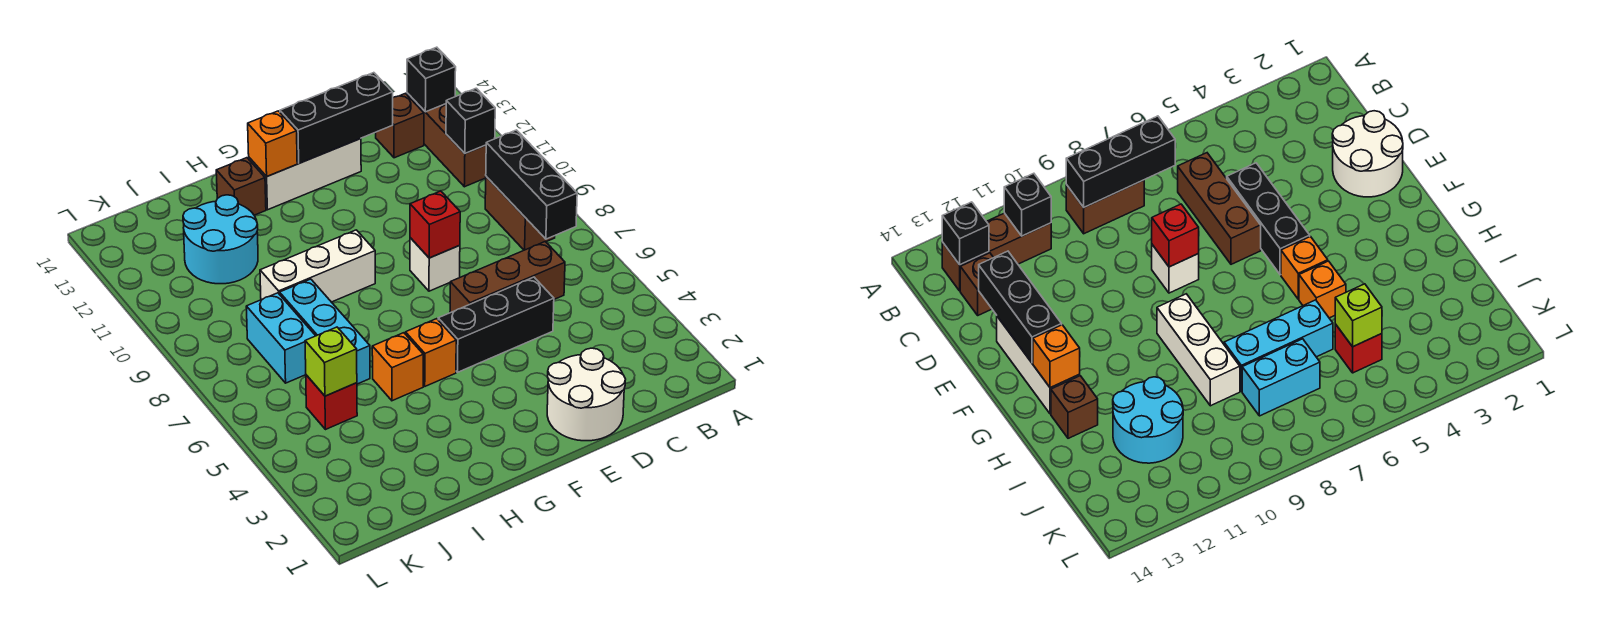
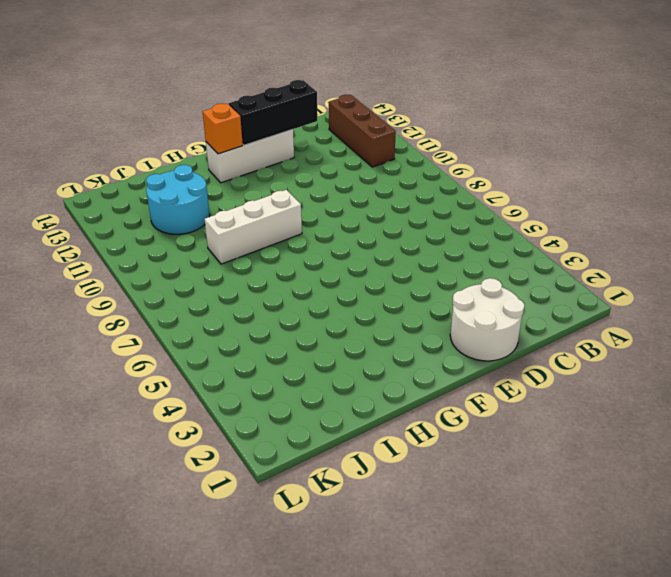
none -> brown 1x2 brick [485,177,555,250]
none -> brown 1x3 brick [450,242,565,313]
none -> brown 1x1 brick [376,93,424,158]

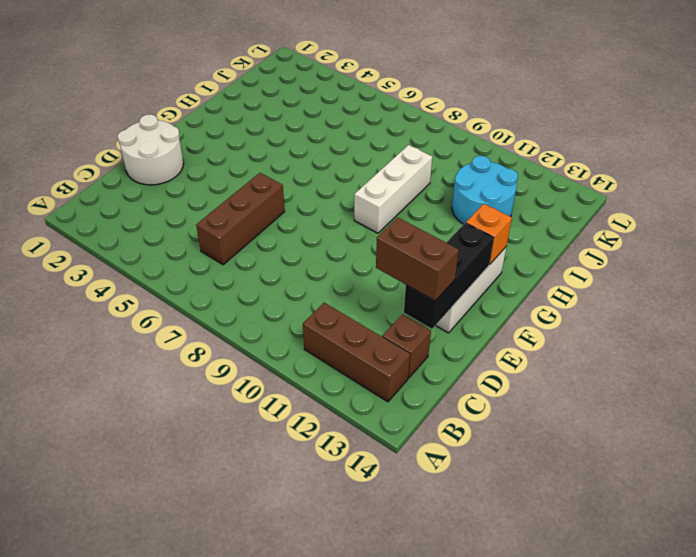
brown 1x2 brick [376,218,459,301] -> brown 1x2 brick moved to [485,177,555,250]
none -> black 1x3 brick [438,277,554,372]
none -> white 1x1 brick [410,238,460,291]
none -> orange 1x1 brick [405,319,456,386]

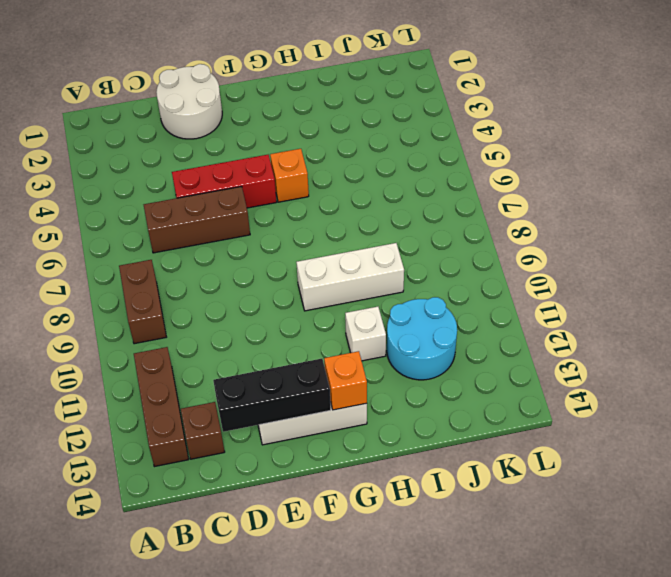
red 1x3 brick [172,155,277,208] -> black 1x3 brick [438,277,554,372]
white 1x1 brick [345,307,386,361] -> white 1x1 brick moved to [410,238,460,291]
none -> orange 1x1 brick [372,333,423,401]
none -> brown 1x1 brick [216,158,266,215]
none -> cyan 1x3 brick [280,279,370,384]

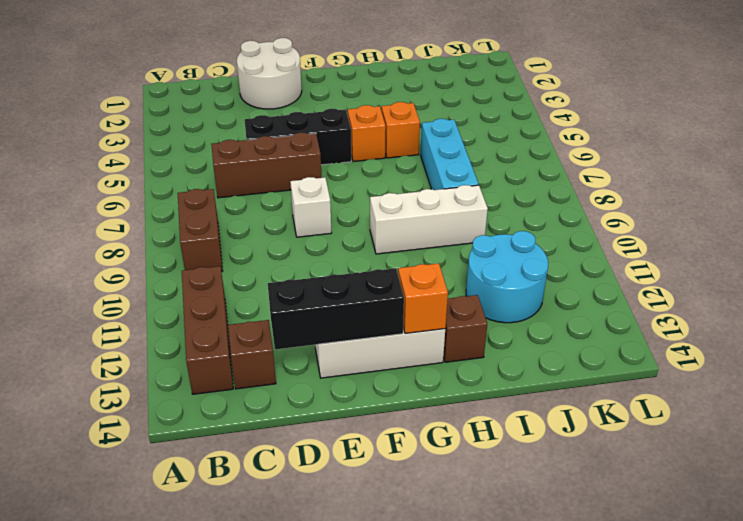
none -> red 1x1 brick [306,375,357,430]
none -> cyan 1x2 brick [246,293,315,383]
none -> black 1x3 brick [486,130,577,239]

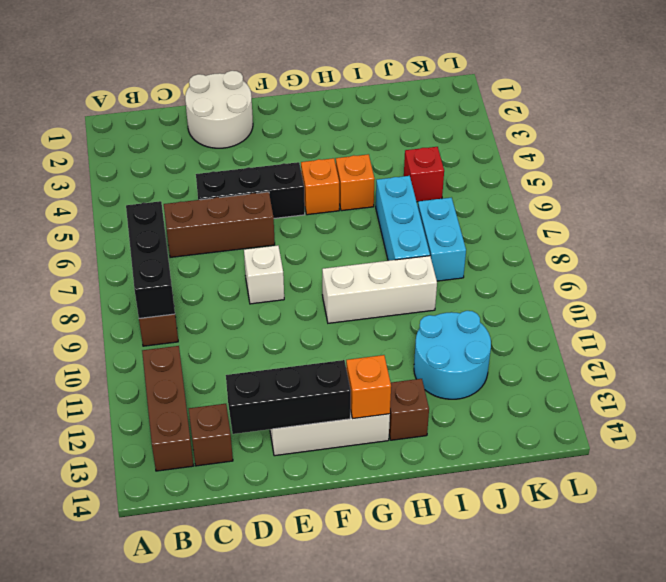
none -> black 1x1 brick [446,88,495,153]
none -> black 1x1 brick [407,47,456,112]
none -> red 1x1 brick [410,191,460,258]

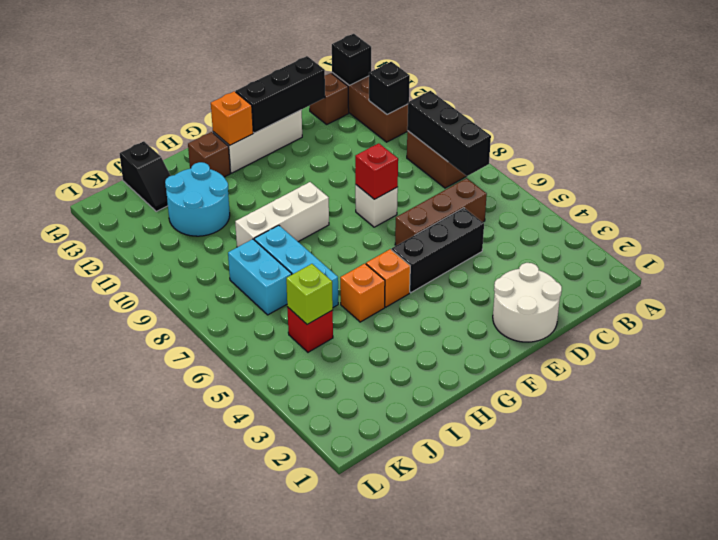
black 1x2 slope [120,141,171,211] -> none

